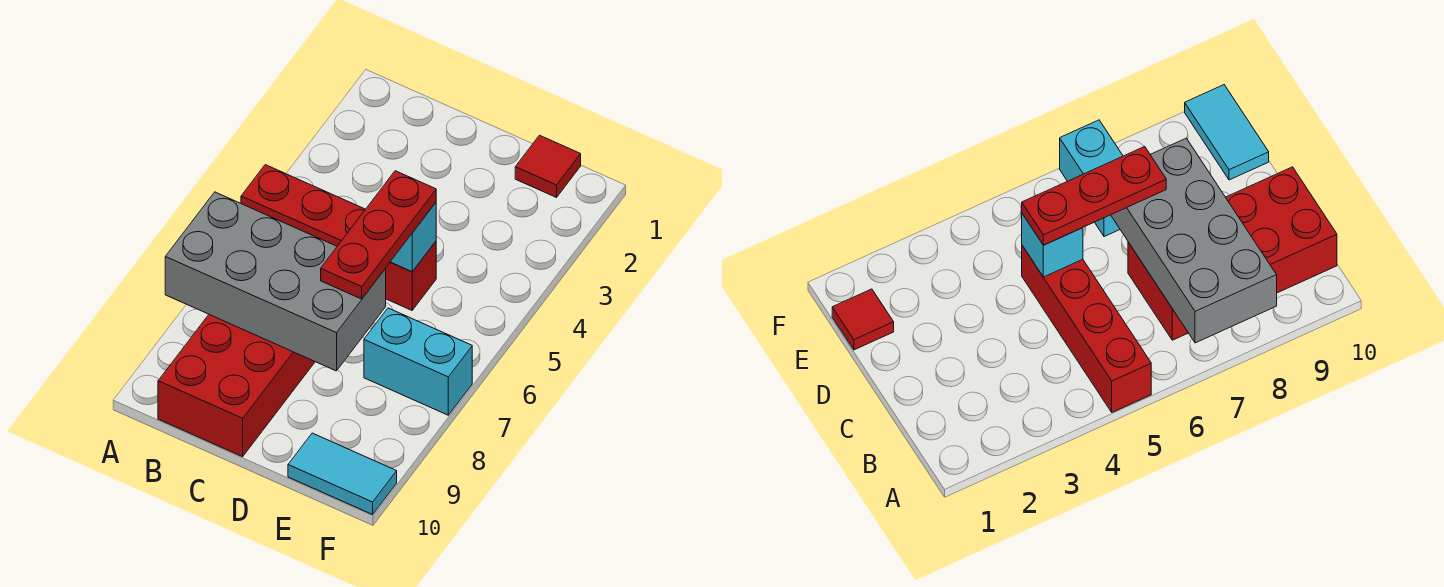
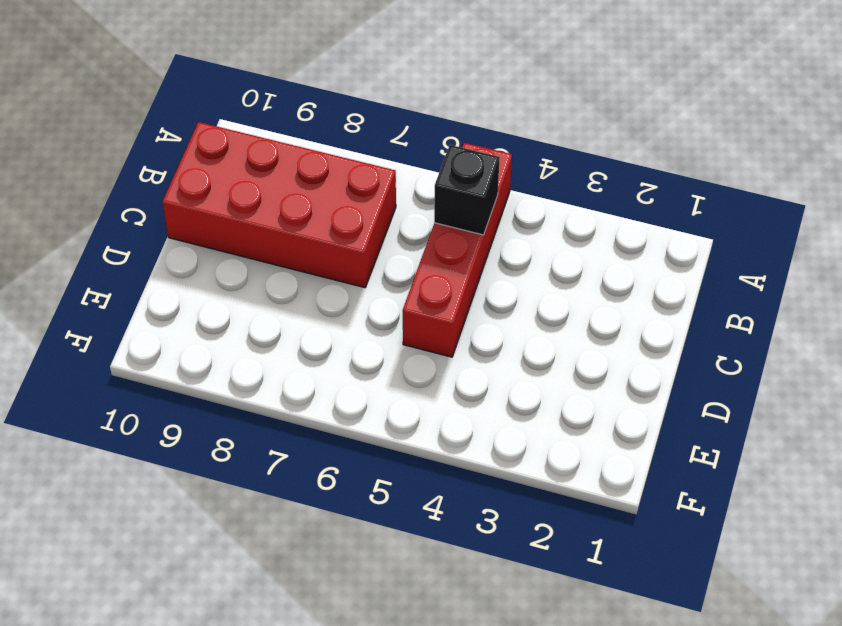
black 1x1 brick [434,145,500,235] -> none
none -> red 1x1 tile [515,135,581,197]
none -> cyan 1x2 brick [364,308,472,415]

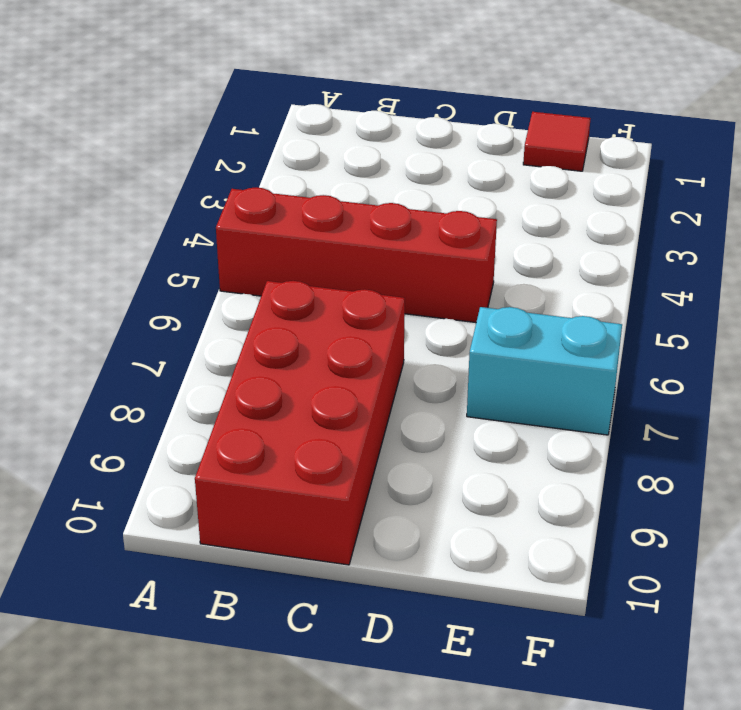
none -> cyan 1x2 tile [288,433,397,515]
none -> grey 2x4 brick [165,192,386,371]

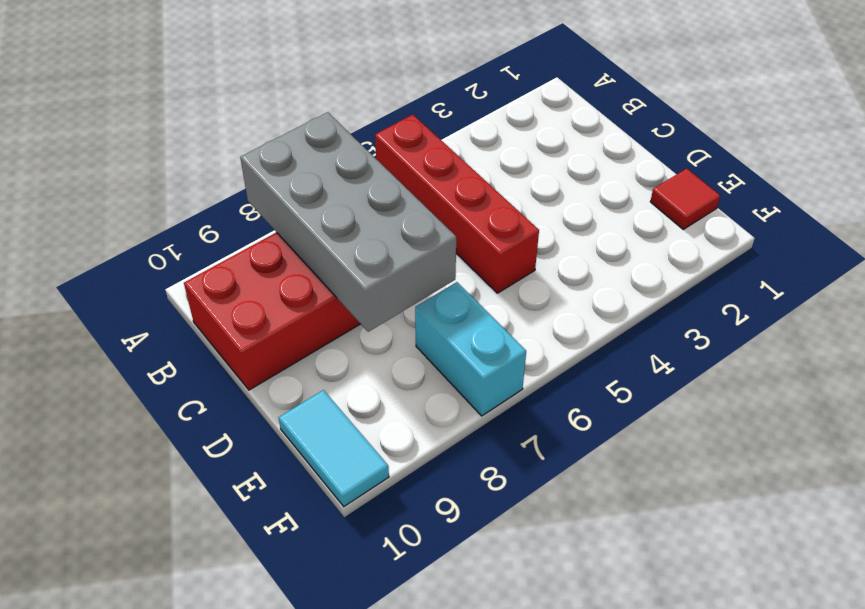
none -> cyan 1x1 brick [391,203,436,272]
none -> red 1x3 plate [321,171,436,299]

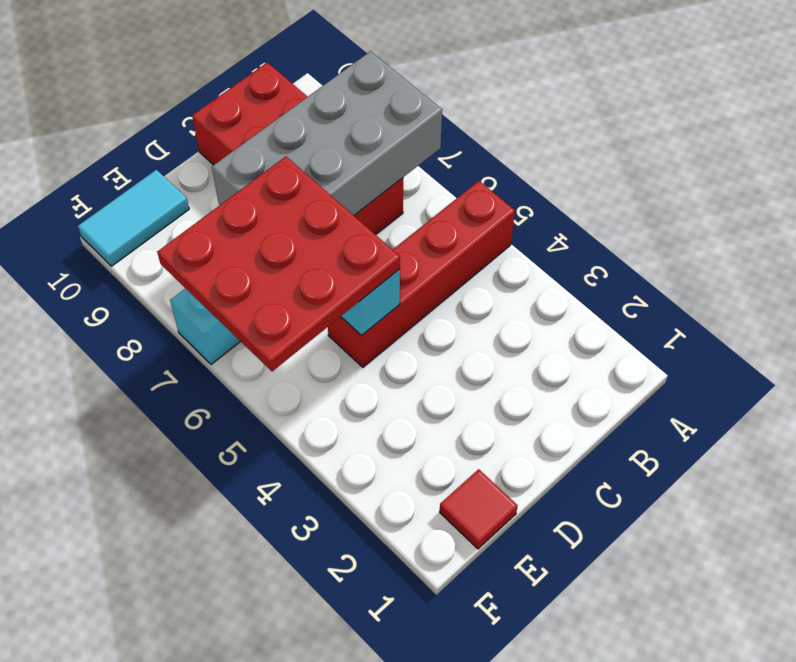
red 3x3 plate [157,157,400,371] -> red 1x3 plate [321,171,436,299]

